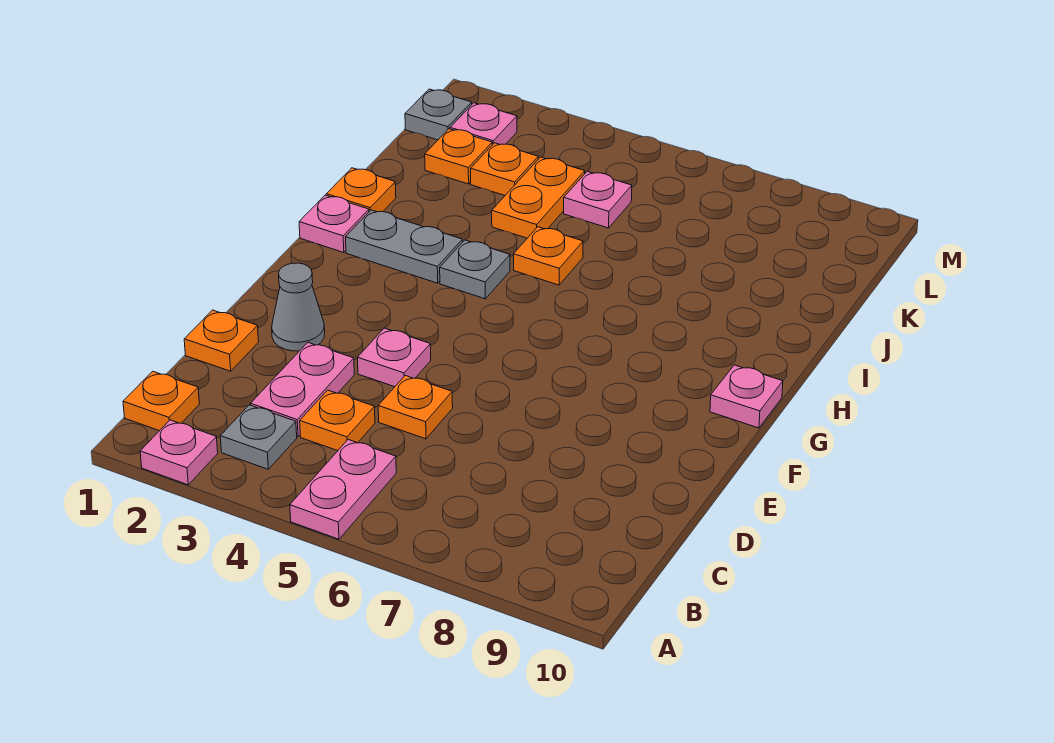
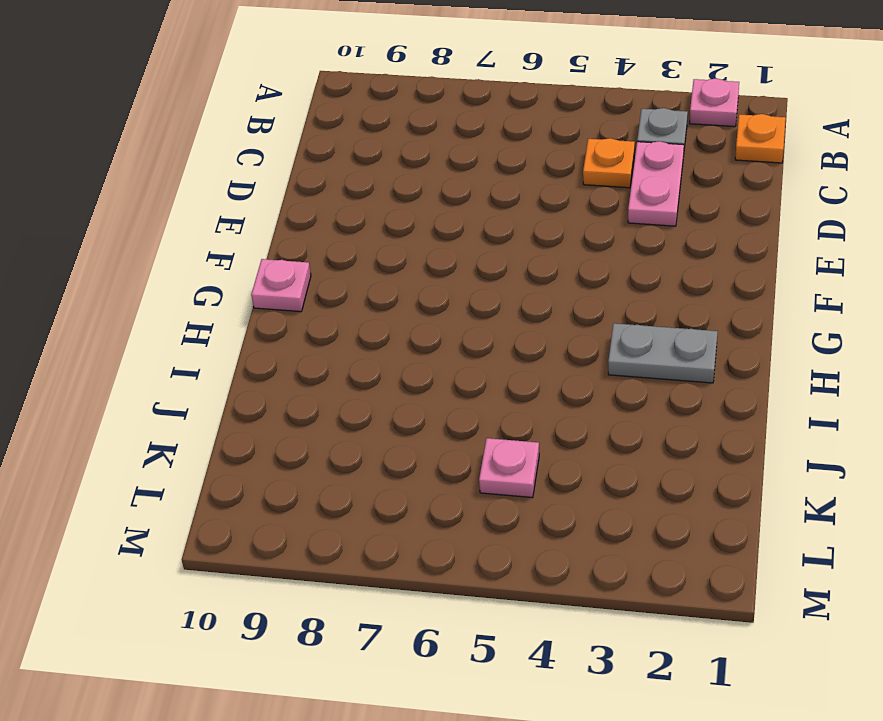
none -> pink 1x2 plate [290,440,396,539]
none -> orange 1x1 plate [184,310,258,371]
none -> orange 1x1 plate [378,375,453,439]

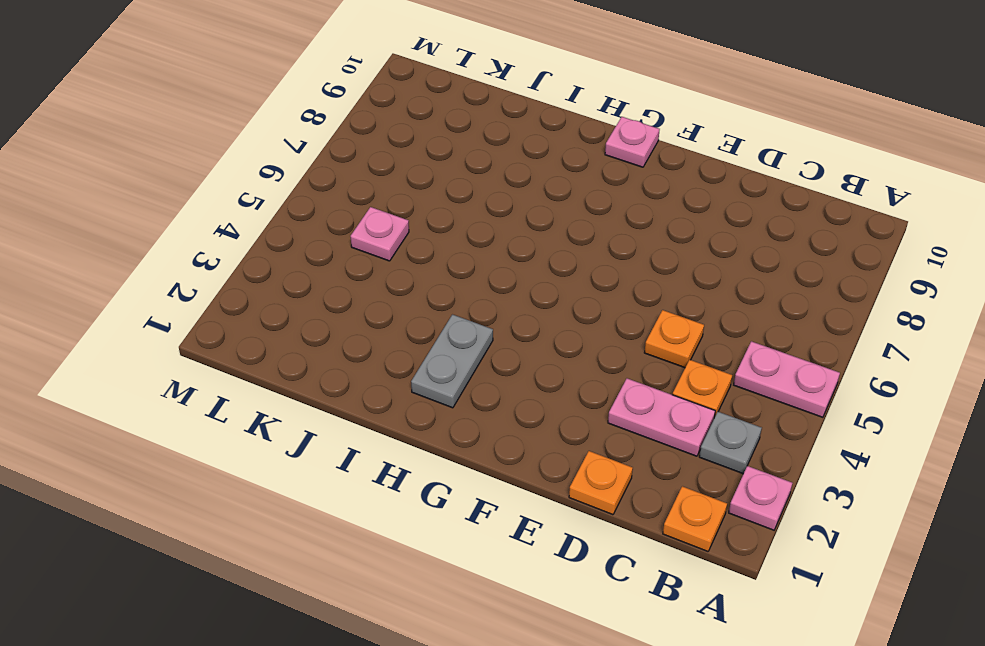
none -> grey 1x1 cone [272,263,325,351]
none -> pink 1x1 plate [358,328,431,387]
none -> pink 1x1 plate [299,195,369,253]

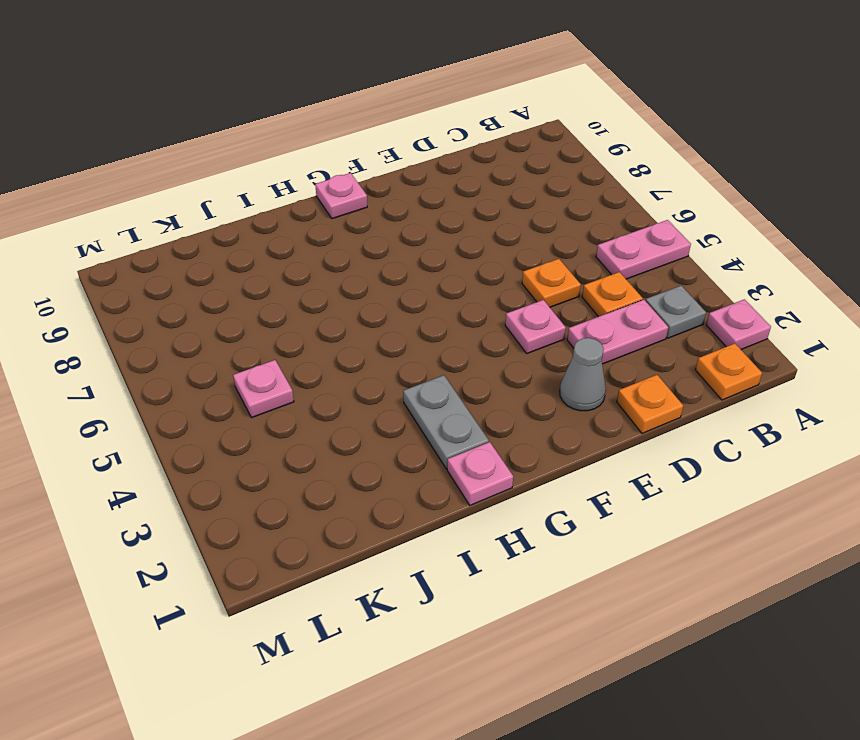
none -> grey 1x1 plate [440,240,510,299]
none -> orange 1x1 plate [326,168,396,212]
none -> orange 1x1 plate [514,227,583,285]

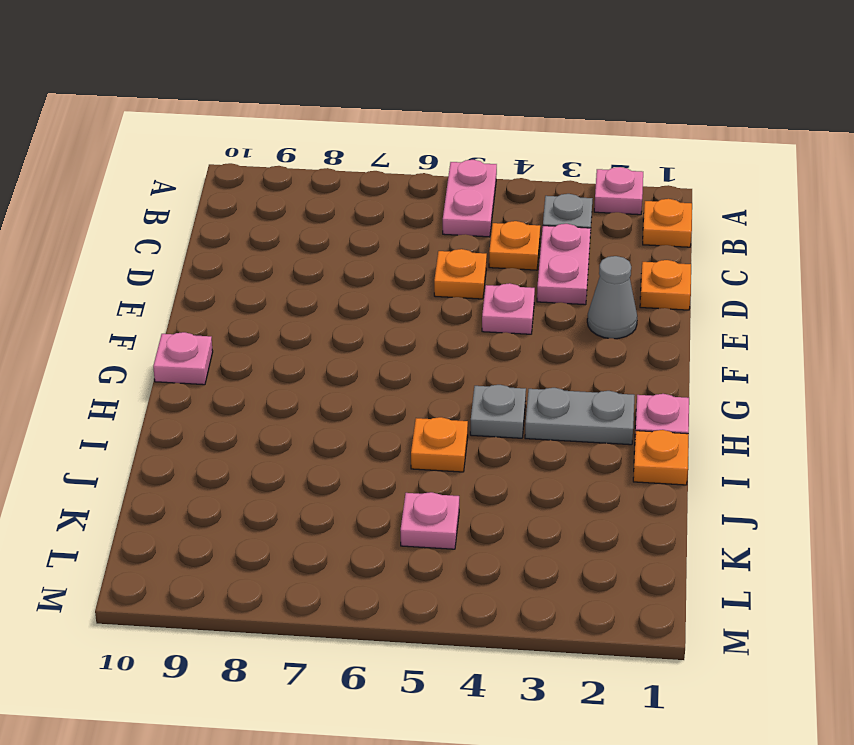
none -> orange 1x2 plate [492,157,585,238]
none -> orange 1x1 plate [425,129,492,184]
none -> orange 1x1 plate [471,143,538,195]

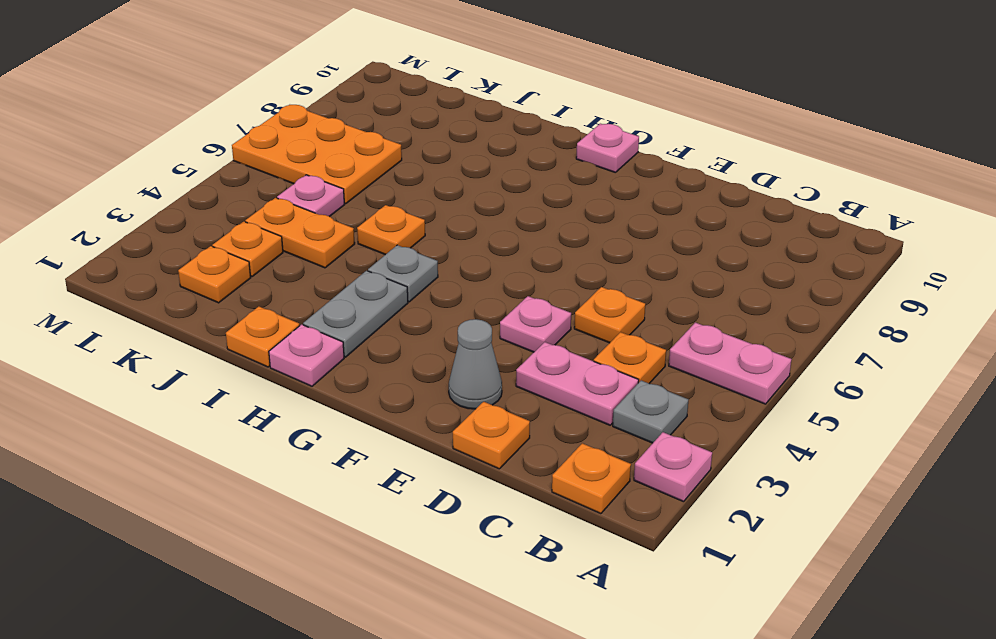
orange 2x3 plate [232,105,402,204] -> none
none -> grey 1x1 plate [405,89,472,140]
none -> pink 1x1 plate [450,103,517,145]

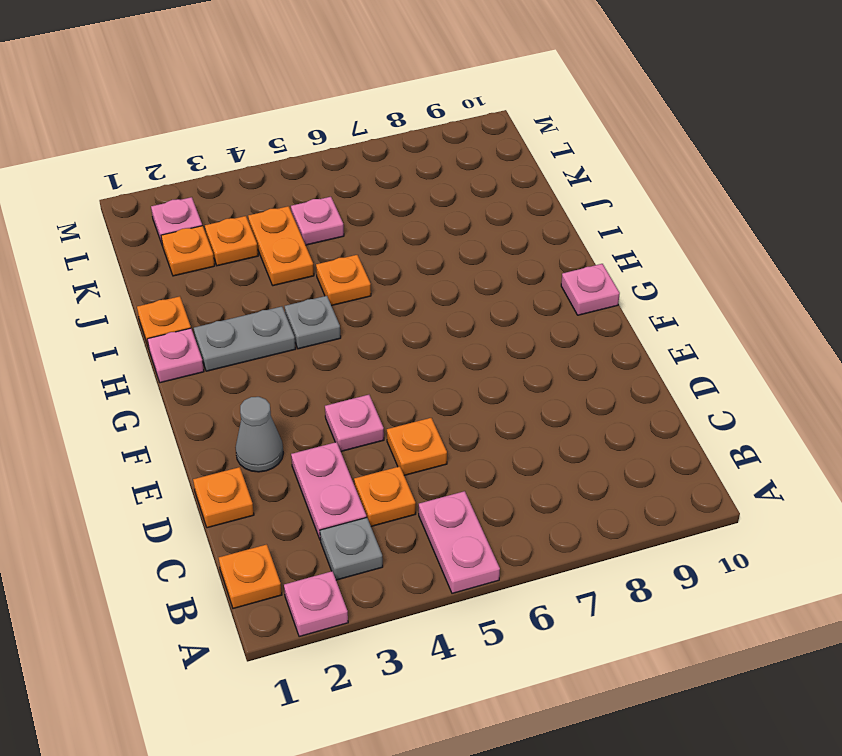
none -> grey 1x1 plate [405,89,472,140]

